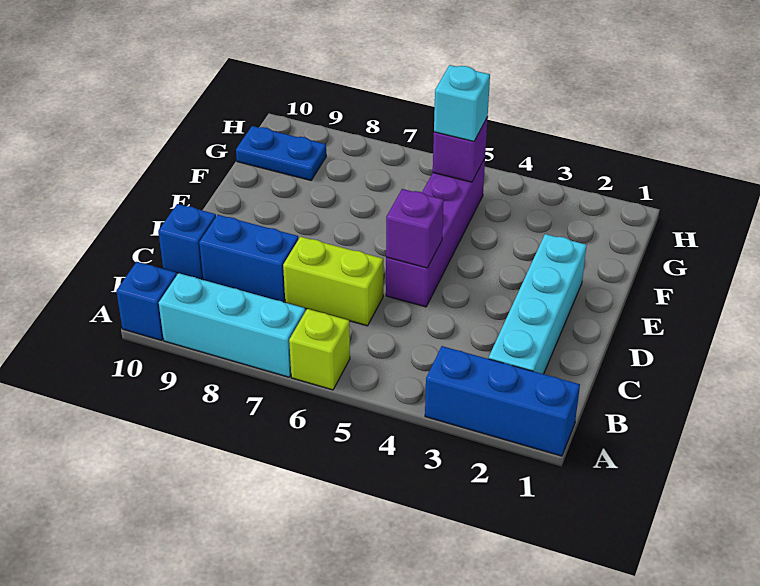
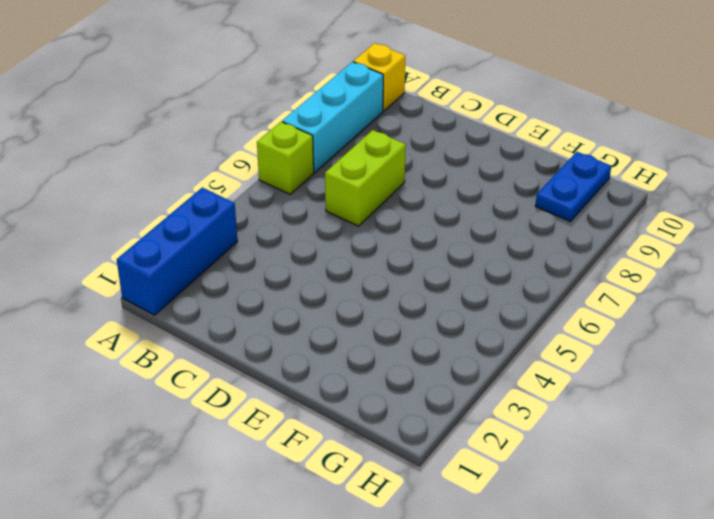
yellow 1x1 brick [353,43,405,111] -> blue 1x1 brick [116,262,177,340]
none -> cyan 1x4 brick [489,234,587,374]
none -> blue 1x2 brick [199,215,298,302]
none -> blue 1x1 brick [158,204,216,279]

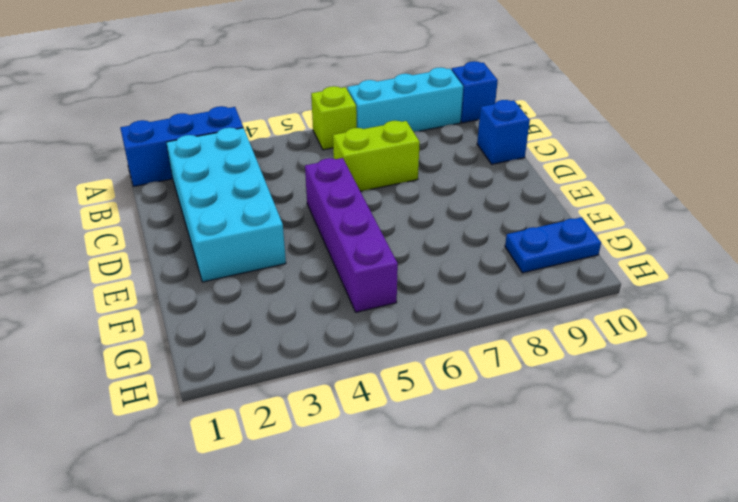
cyan 2x4 brick [166,128,286,282] -> cyan 1x4 brick [489,234,587,374]
none -> blue 1x2 brick [199,215,298,302]
none -> purple 1x1 brick [386,189,444,268]
none -> purple 1x1 brick [433,117,488,182]

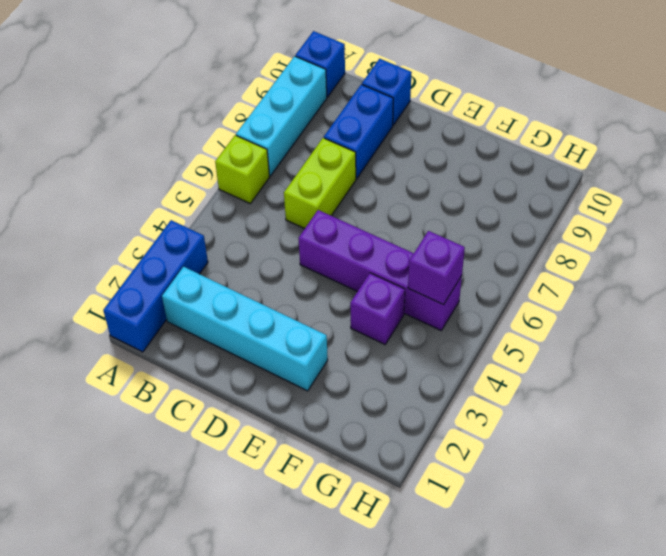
purple 1x1 brick [350,273,405,344] -> purple 1x1 brick moved to [386,189,444,268]
none -> blue 1x2 plate [236,126,326,180]
none -> cyan 1x1 brick [434,65,490,141]

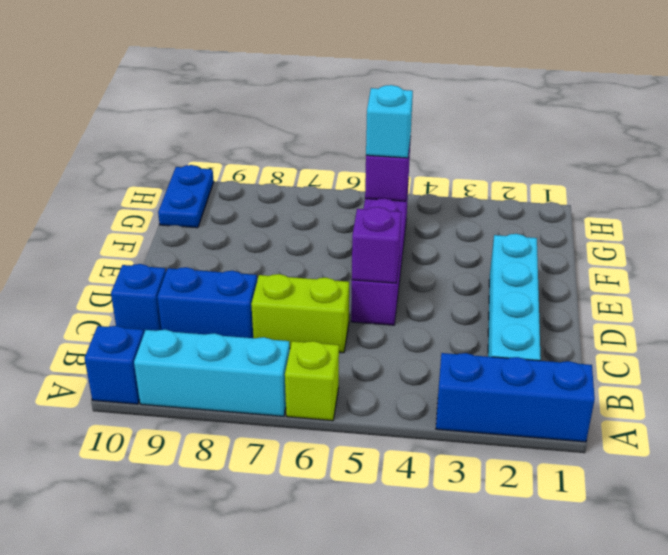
blue 1x2 plate [158,165,214,228] -> blue 1x2 plate turned to [236,126,326,180]

